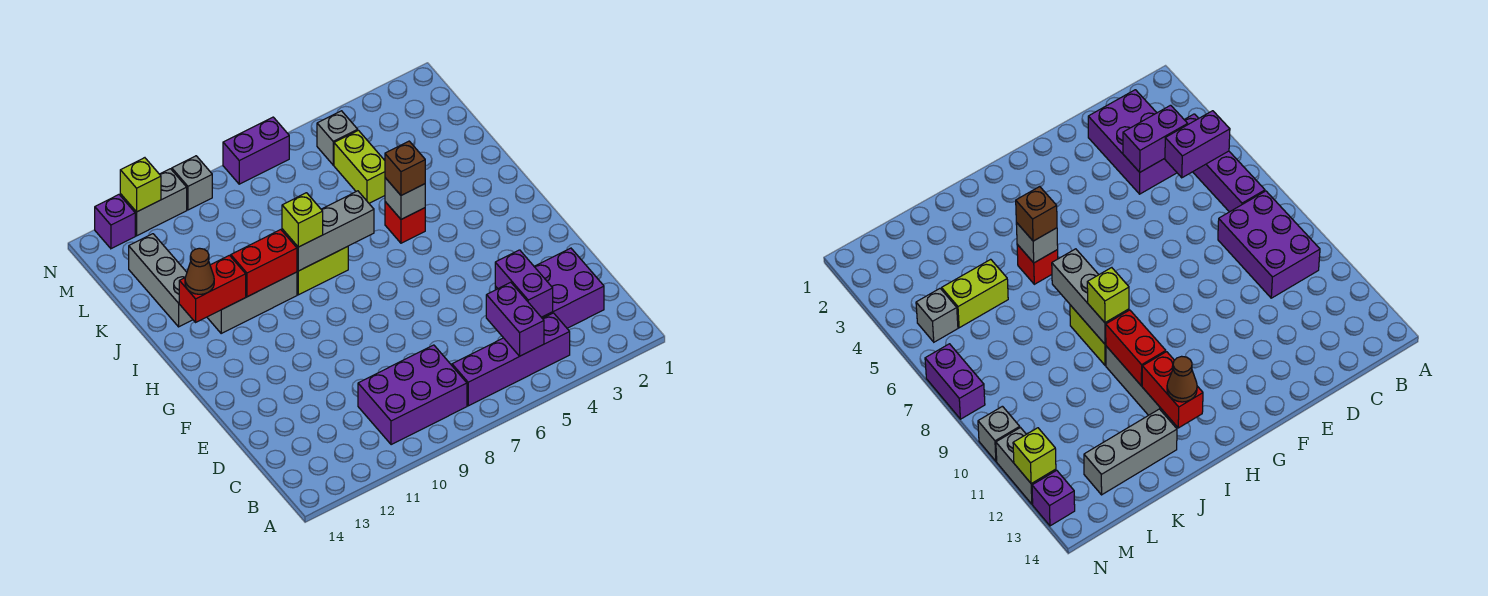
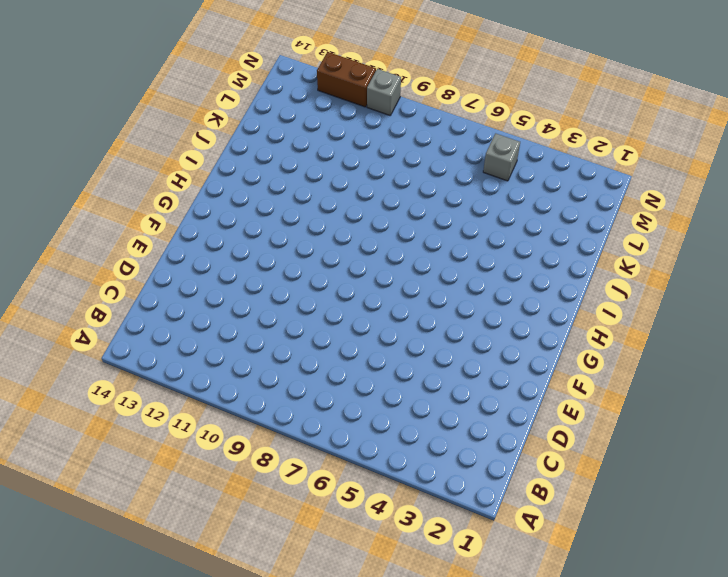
brown 1x2 brick [317,52,376,107] -> grey 1x2 brick [120,169,187,236]
none -> purple 1x4 brick [452,313,570,406]
none -> purple 2x3 brick [358,345,467,445]
none -> purple 2x3 brick [495,248,604,328]

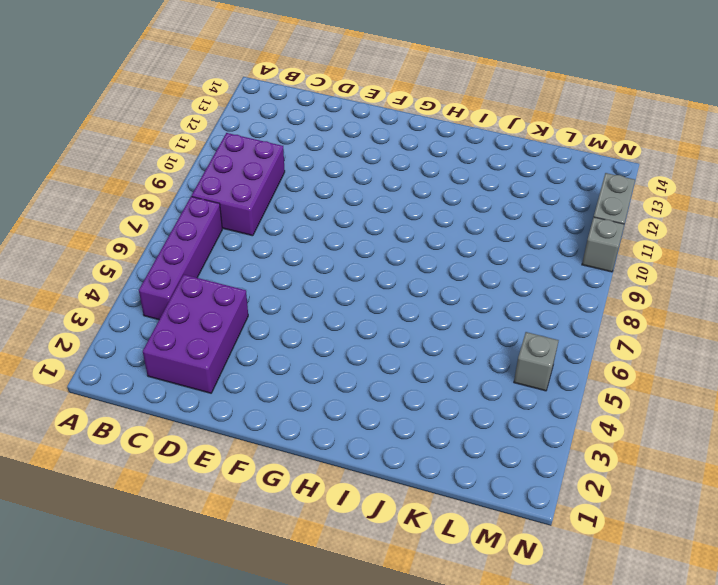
none -> red 1x1 brick [385,202,425,243]
none -> lime 1x2 brick [297,246,348,295]
none -> grey 1x3 brick [207,272,297,333]

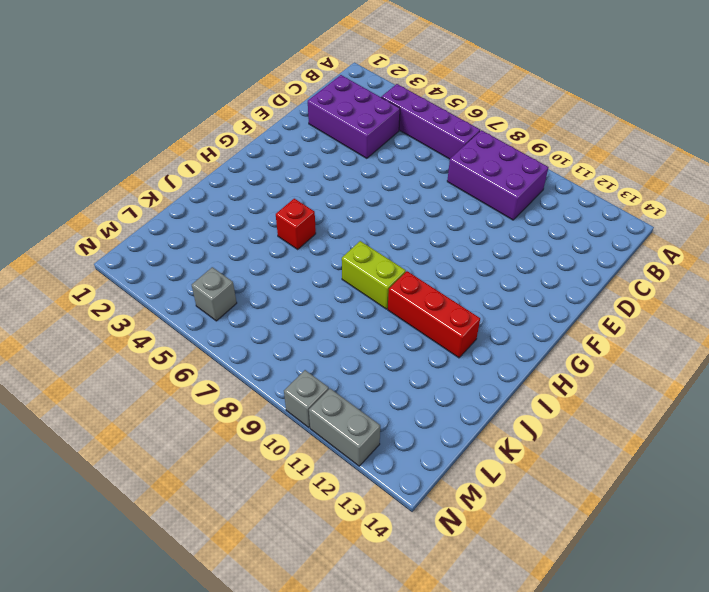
red 1x3 brick [388,271,480,358] -> grey 1x3 brick [207,272,297,333]
none -> grey 1x3 brick [129,234,193,327]
none -> lime 1x2 brick [334,130,385,203]
none -> purple 1x2 brick [223,117,289,184]

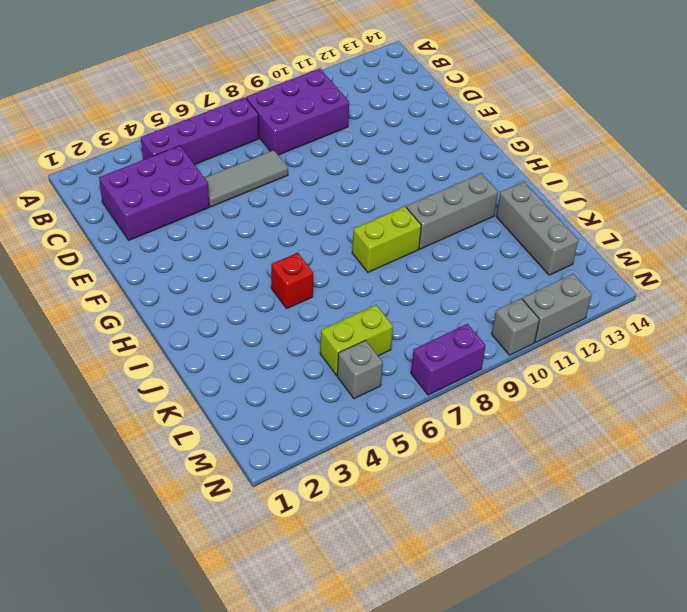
grey 1x3 tile [205,150,288,207] -> none
lime 1x2 brick [320,305,393,375] -> lime 1x2 brick turned to [334,130,385,203]
none -> purple 1x1 brick [95,195,135,249]
none -> purple 1x2 brick [486,282,544,356]
none -> purple 1x2 brick [495,250,553,317]

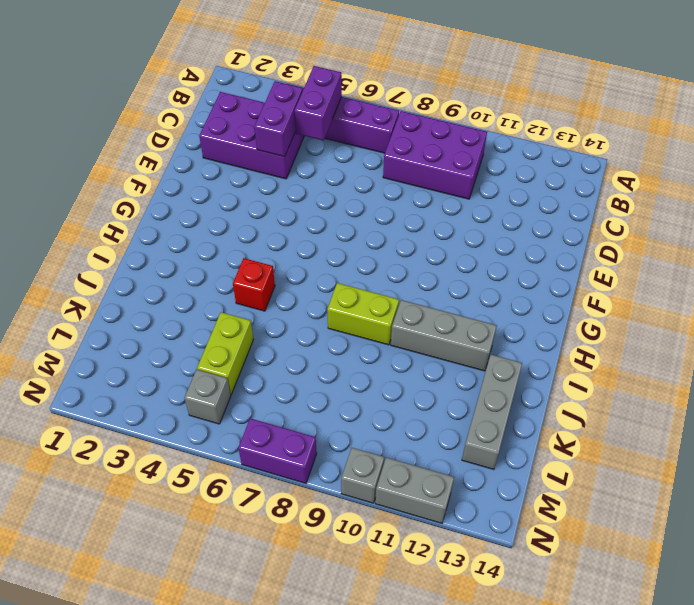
none -> purple 1x1 brick [95,195,135,249]
none -> grey 1x1 brick [385,178,425,219]
none -> grey 1x3 brick [282,191,374,271]

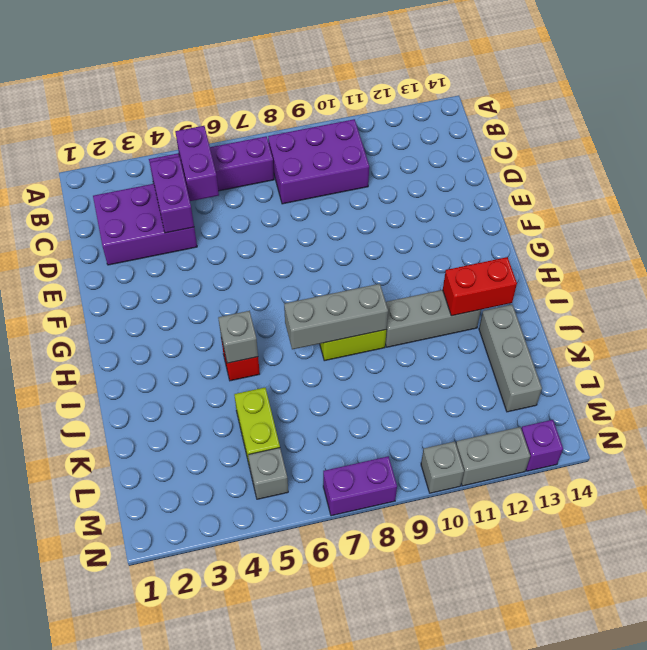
none -> red 1x2 brick [231,230,297,297]
none -> lime 1x1 brick [120,158,161,212]
none -> brown 1x1 brick [385,141,425,195]

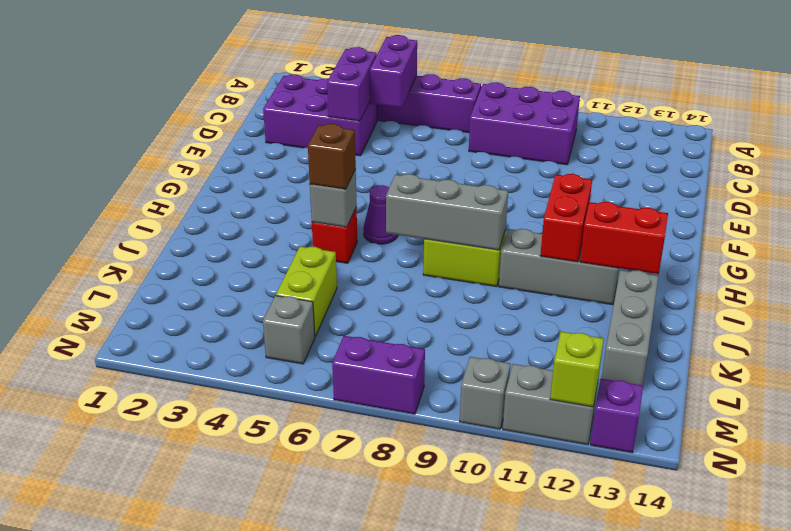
purple 1x1 cone [363,185,398,244] -> none
red 1x2 brick [540,174,592,262] -> red 1x2 brick turned to [231,230,297,297]
none -> lime 1x1 brick [282,193,323,247]
none -> brown 1x1 cone [185,248,214,294]

